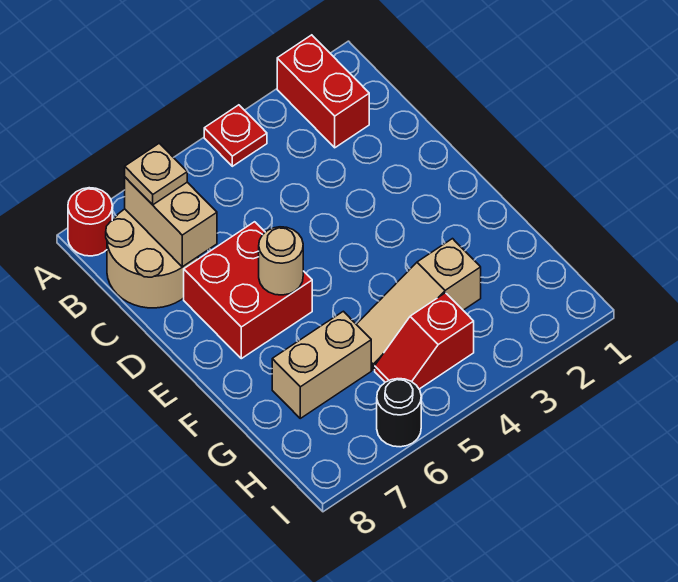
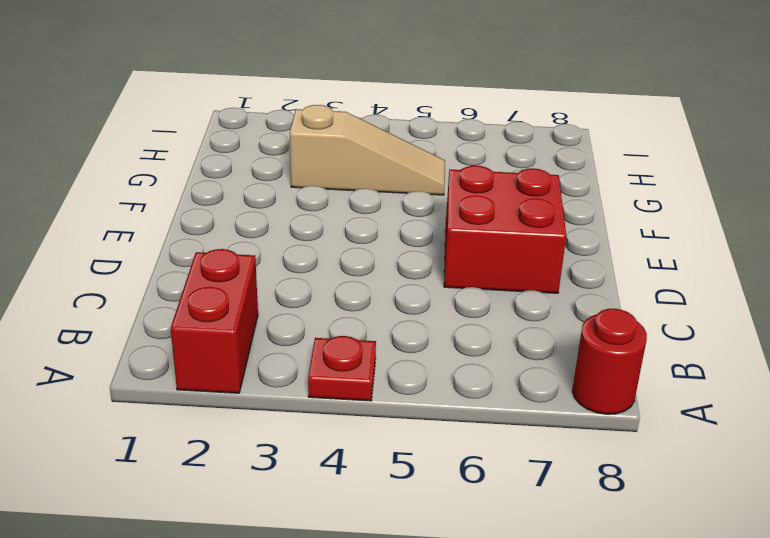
none -> tan 2x2 round brick [106,209,198,308]
none -> tan 1x2 brick [272,311,371,418]
none -> red 1x2 slope [375,293,474,389]

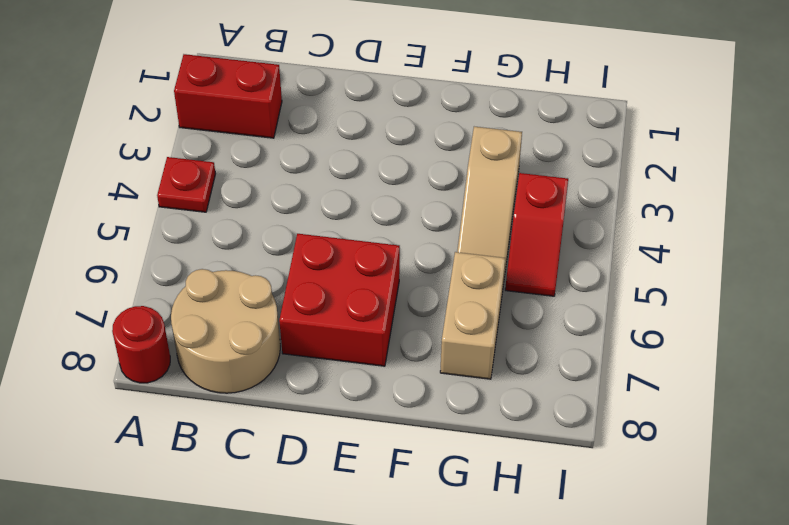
none -> black 1x1 round brick [377,379,421,447]
none -> tan 1x2 brick [125,177,217,267]
none -> tan 1x1 round brick [259,227,303,295]

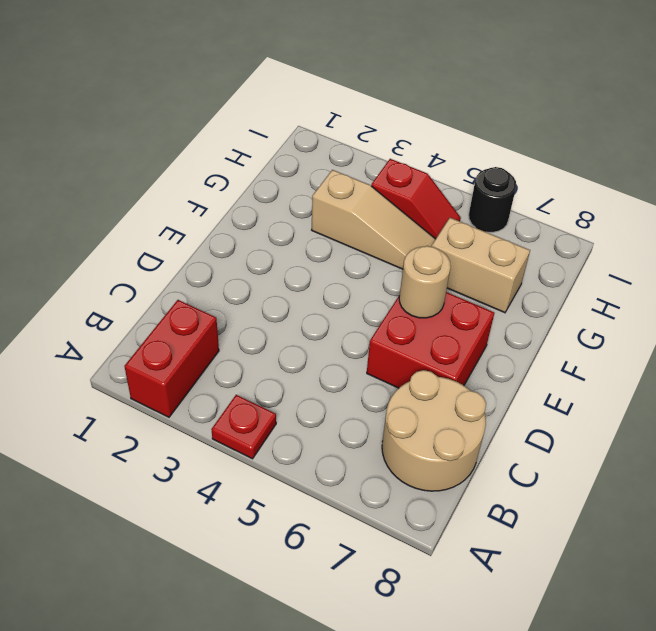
none -> red 1x1 round brick [68,188,112,256]
none -> tan 1x2 brick [125,177,217,267]
none -> tan 1x1 plate [125,143,187,205]

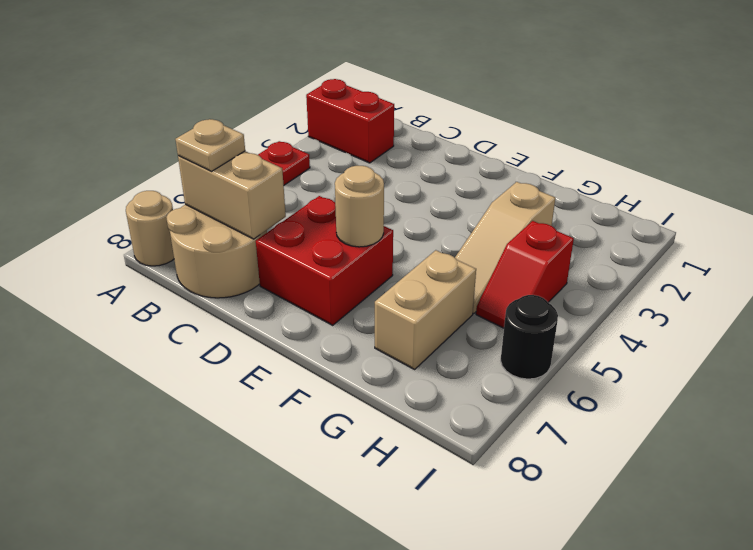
tan 1x1 round brick [126,191,174,266] -> red 1x1 round brick [68,188,112,256]

